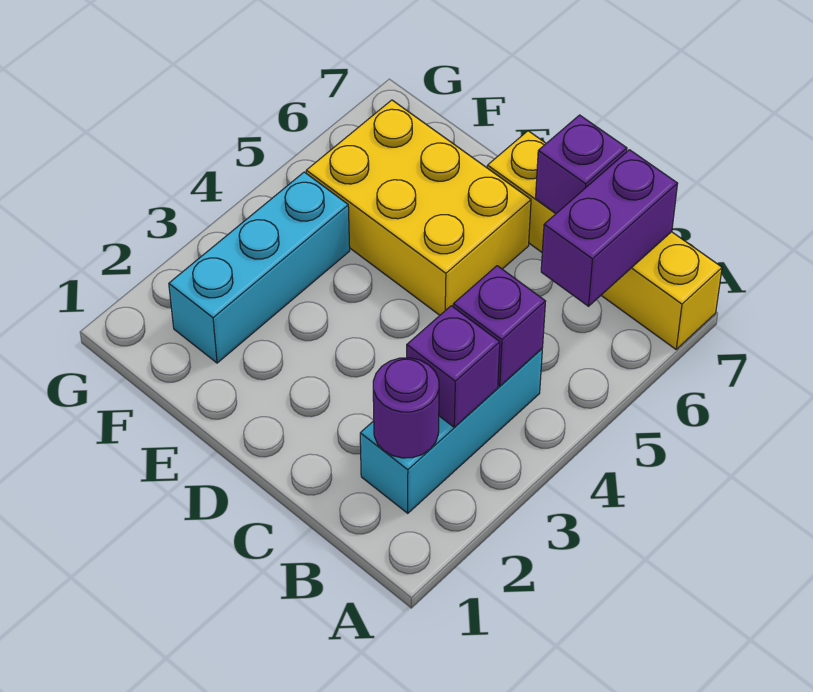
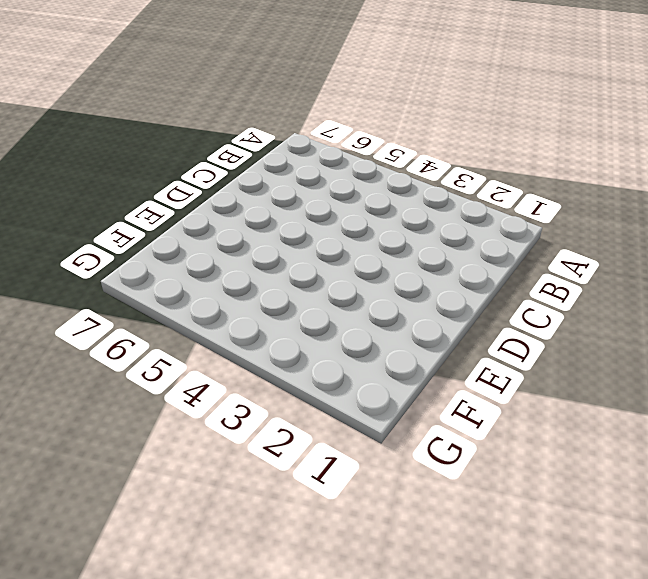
none -> yellow 1x4 brick [487,131,722,349]
none -> cyan 1x3 brick [360,349,542,513]

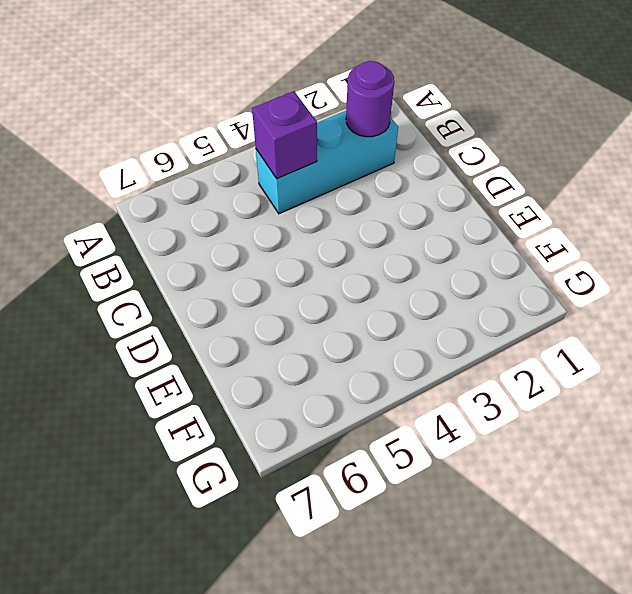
none -> yellow 1x4 brick [487,131,722,349]
none -> yellow 2x3 brick [306,100,531,315]

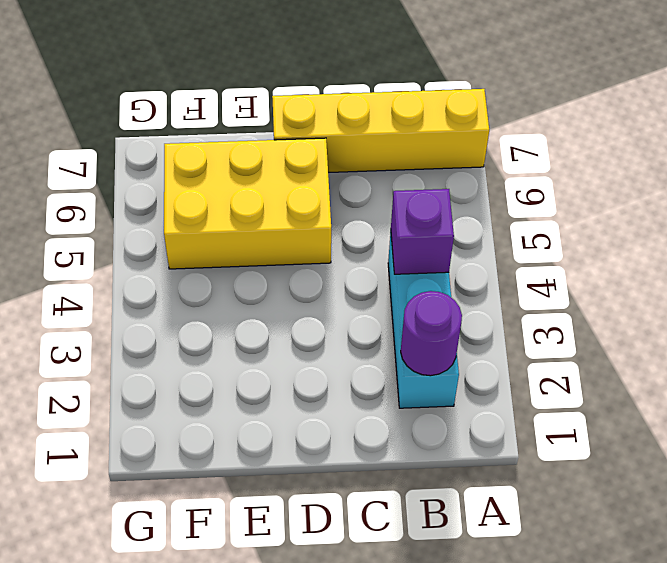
none -> cyan 1x3 brick [169,172,350,363]
none -> purple 1x1 brick [407,306,500,427]

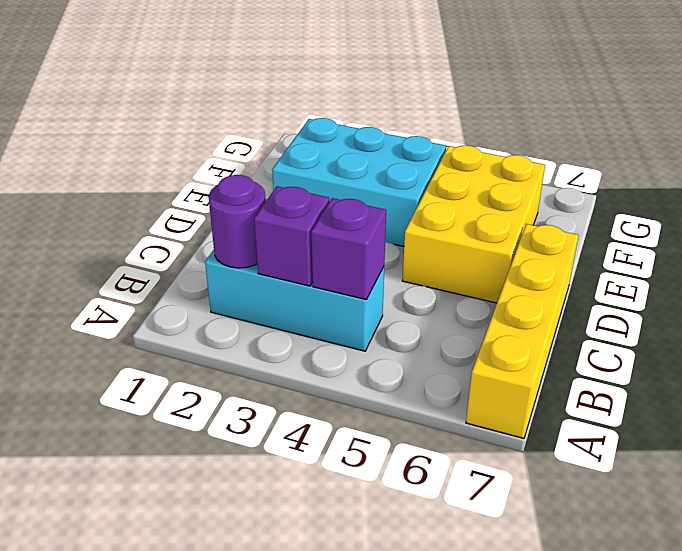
cyan 2x3 brick [272,118,446,246] -> cyan 1x3 brick [169,172,350,363]
none -> purple 1x2 brick [541,150,678,306]
none -> purple 1x1 brick [536,115,627,213]

